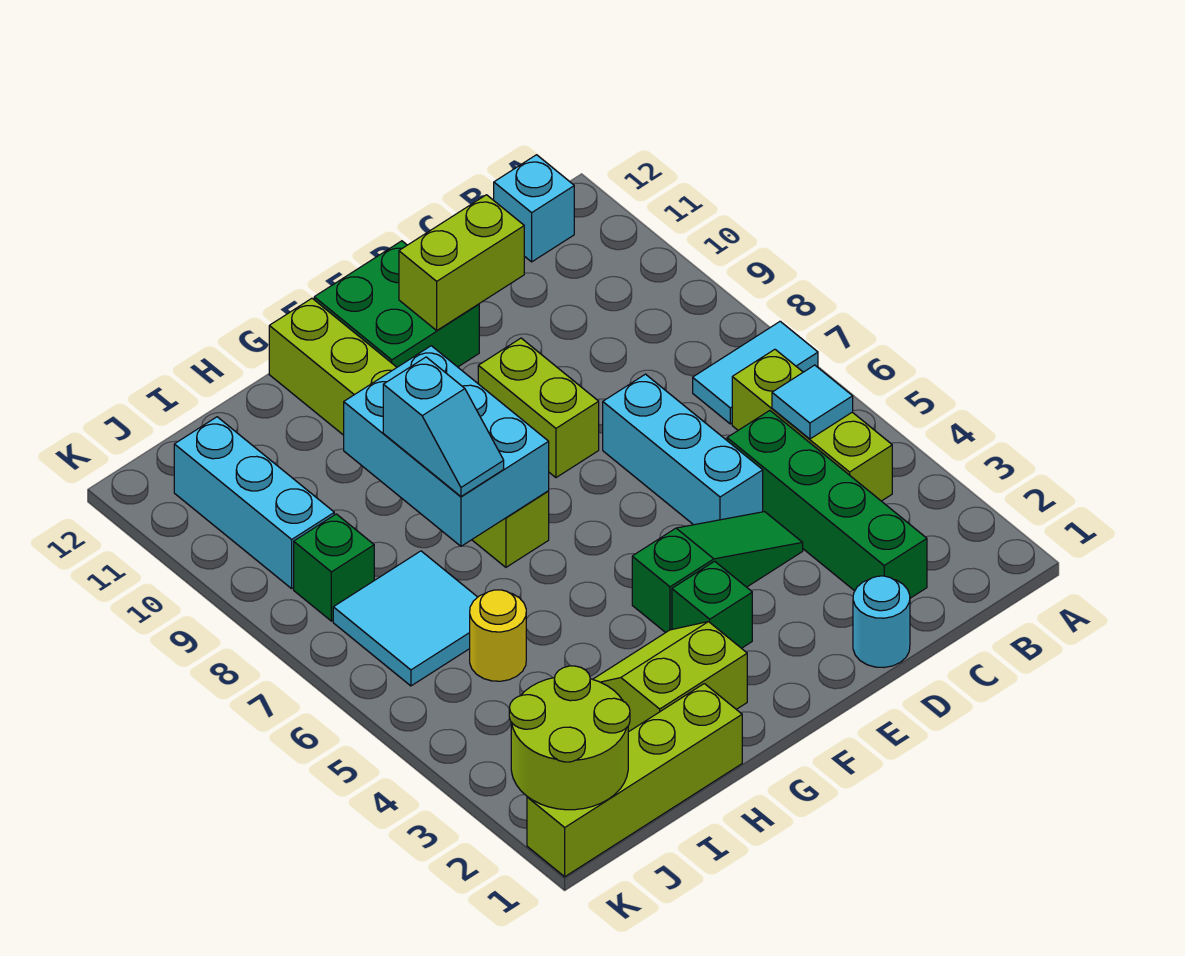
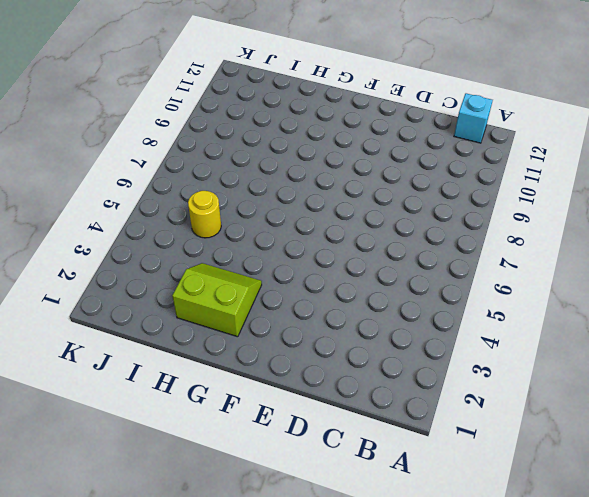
none -> cyan 1x2 tile [693,321,818,424]
none -> lime 1x3 brick [732,349,892,501]
none -> green 1x4 brick [727,411,927,598]

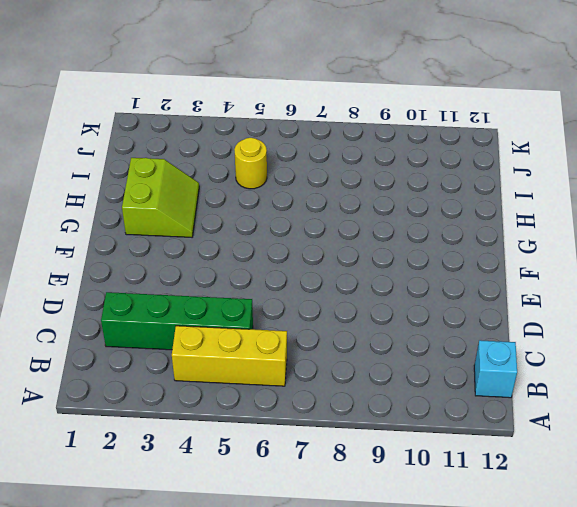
yellow 1x3 brick [172,326,287,386] -> lime 1x3 brick [732,349,892,501]
none -> cyan 1x2 tile [693,321,818,424]
none -> cyan 1x1 round brick [853,576,910,667]
none -> green 1x3 slope [632,512,803,633]

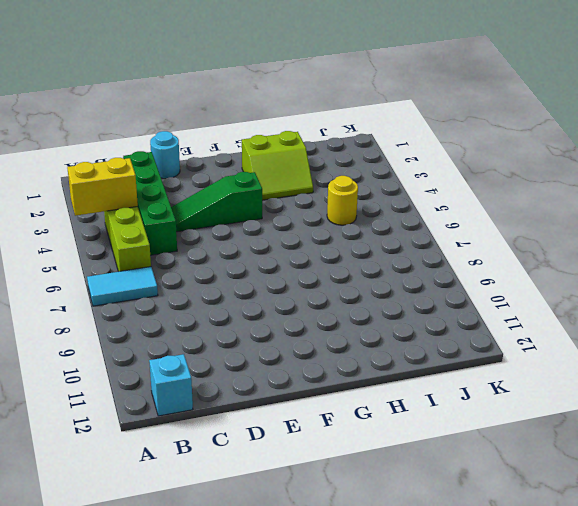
yellow 1x2 brick [67,158,138,216] -> none
none -> cyan 1x3 brick [603,374,763,525]
none -> lime 1x2 brick [478,338,599,478]
none -> green 2x2 brick [314,241,479,367]

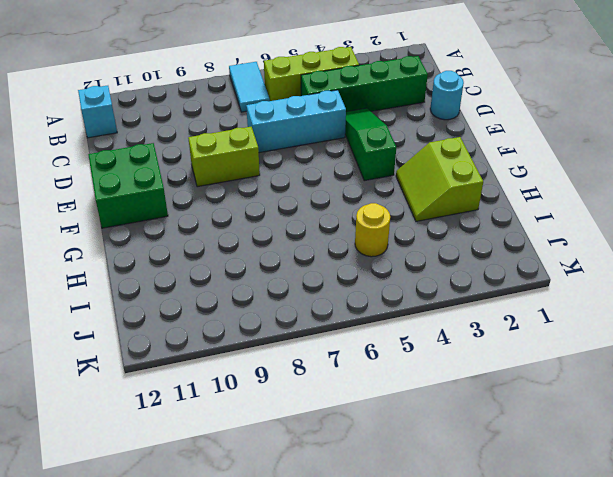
none -> green 1x1 brick [672,561,752,648]
none -> lime 1x6 brick [269,298,549,567]
none -> lime 1x4 brick [527,684,742,877]

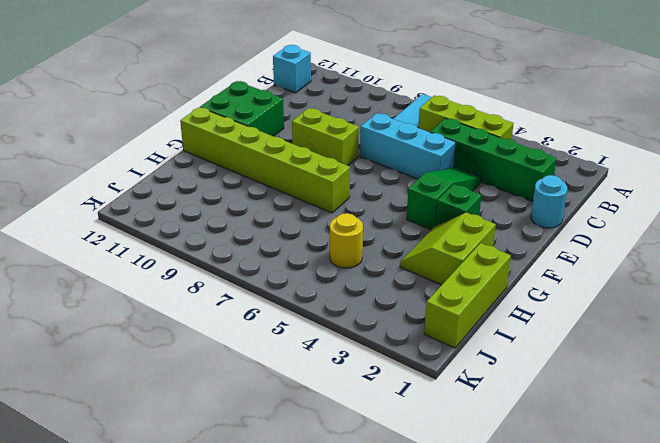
lime 1x3 brick [424,243,511,348] -> lime 1x4 brick [527,684,742,877]
none -> cyan 2x2 tile [333,551,477,686]
none -> green 1x1 brick [294,514,374,621]
none -> cyan 1x3 brick [174,417,334,589]

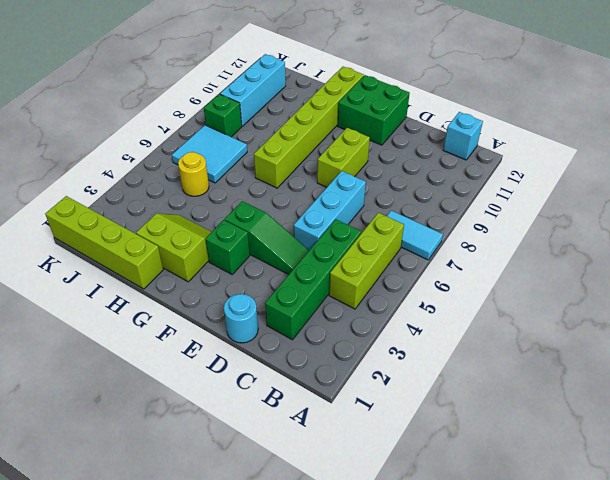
none -> cyan 1x1 tile [772,365,853,439]
none -> lime 1x2 brick [399,195,524,330]
none -> cyan 2x3 brick [344,346,549,546]

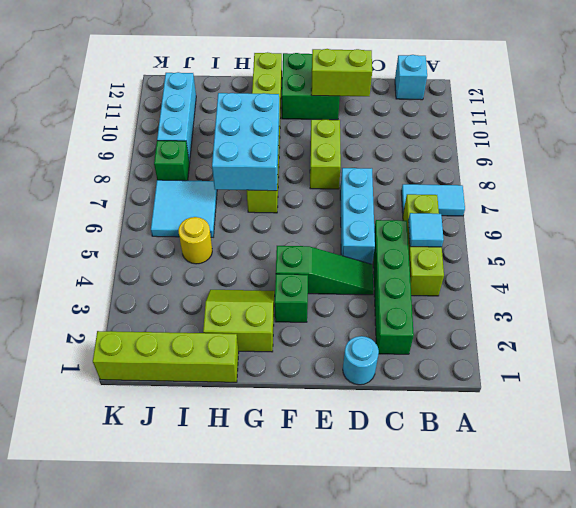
none -> lime 2x2 round brick [509,666,630,810]
none -> cyan 1x2 slope [383,357,504,496]

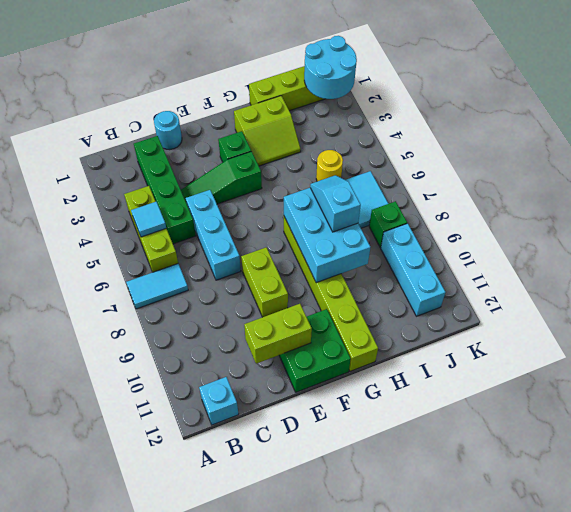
cyan 2x2 round brick [304,36,357,99] -> lime 2x2 round brick [509,666,630,810]

